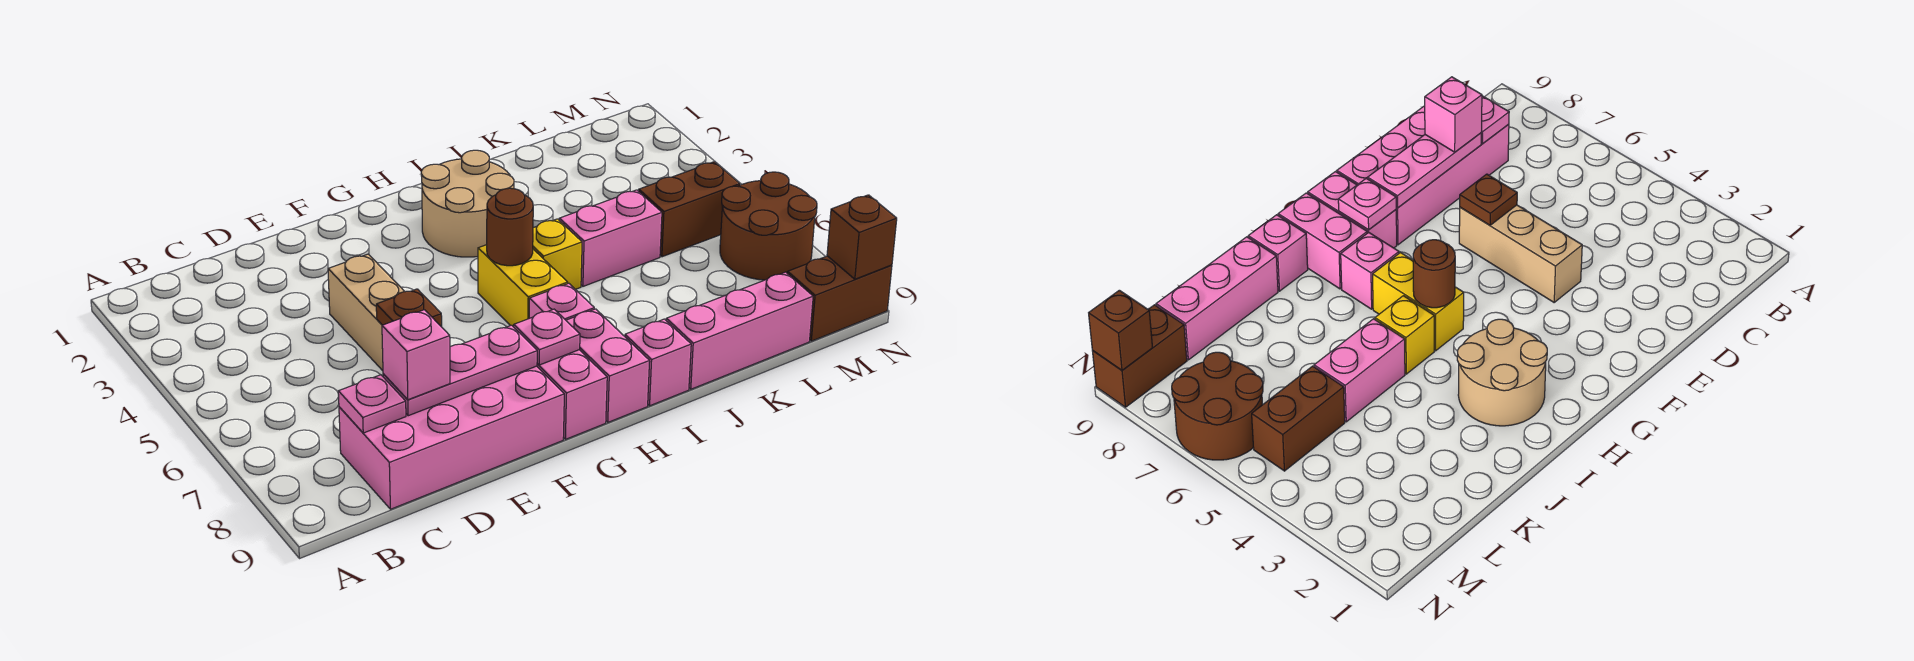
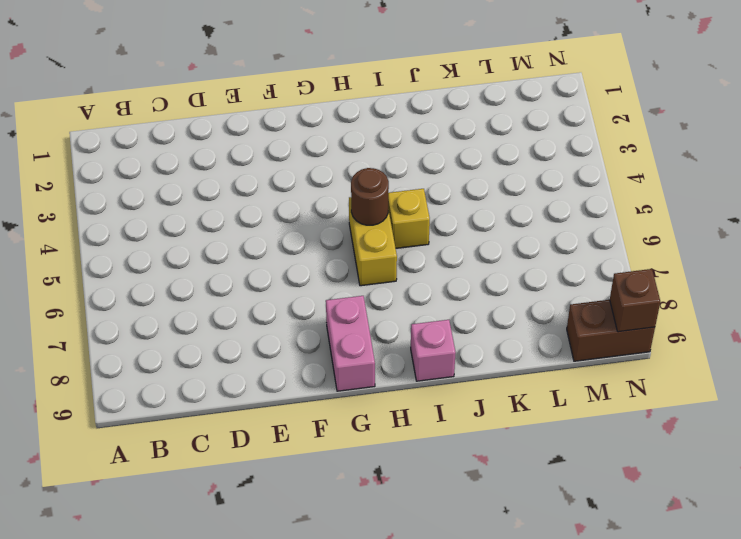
none -> pink 2x4 brick [339,366,564,509]
none -> tan 1x3 brick [328,254,405,371]
none -> tan 2x2 round brick [421,150,514,257]

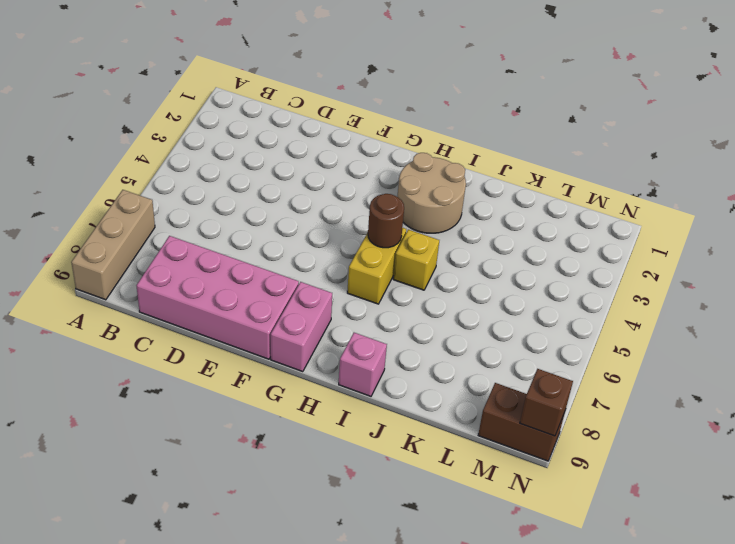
tan 1x3 brick [71,190,155,300] -> tan 1x3 brick moved to [328,254,405,371]
none -> pink 1x1 brick [529,283,594,320]
none -> pink 1x2 brick [566,309,650,422]
none -> pink 1x2 brick [559,190,662,286]

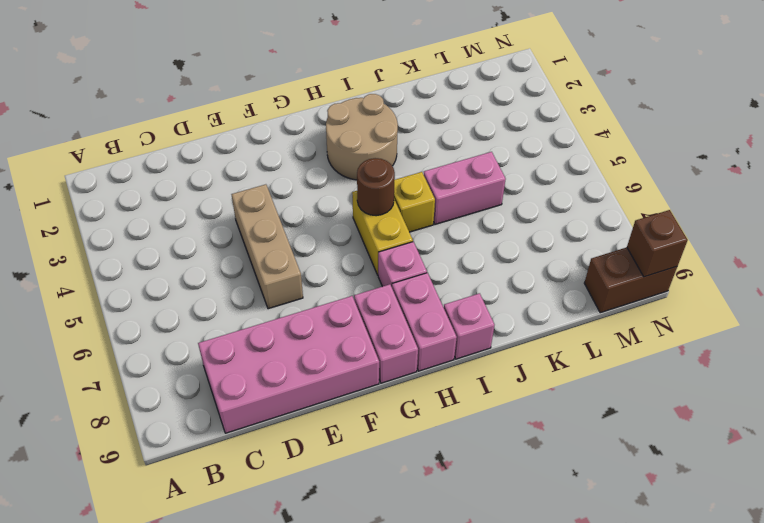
none -> pink 1x3 brick [666,272,813,389]
none -> brown 1x2 brick [639,162,740,257]
none -> brown 2x2 round brick [720,172,817,280]

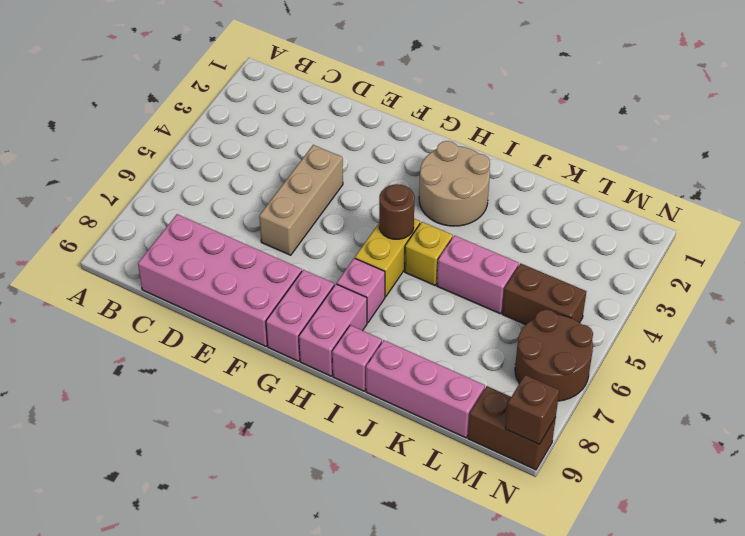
none -> pink 1x1 plate [338,375,406,433]
none -> pink 1x3 plate [383,325,537,416]
none -> brown 1x1 plate [376,289,442,327]

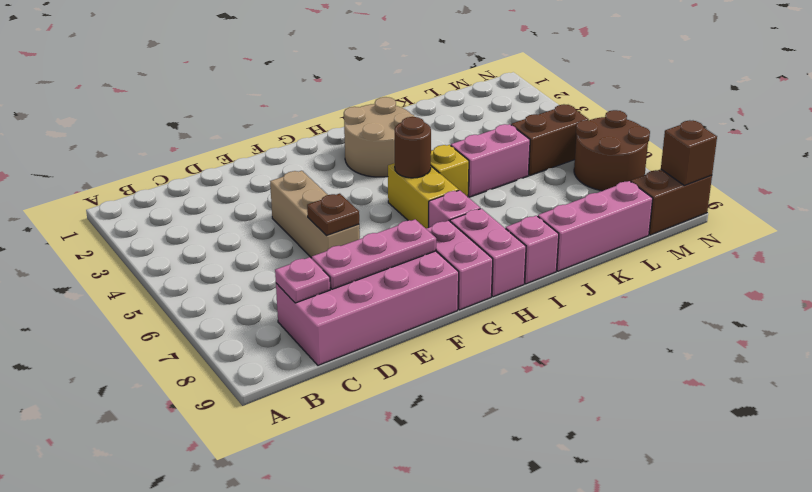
none -> pink 1x1 plate [514,309,580,365]
none -> pink 1x1 brick [382,310,450,400]

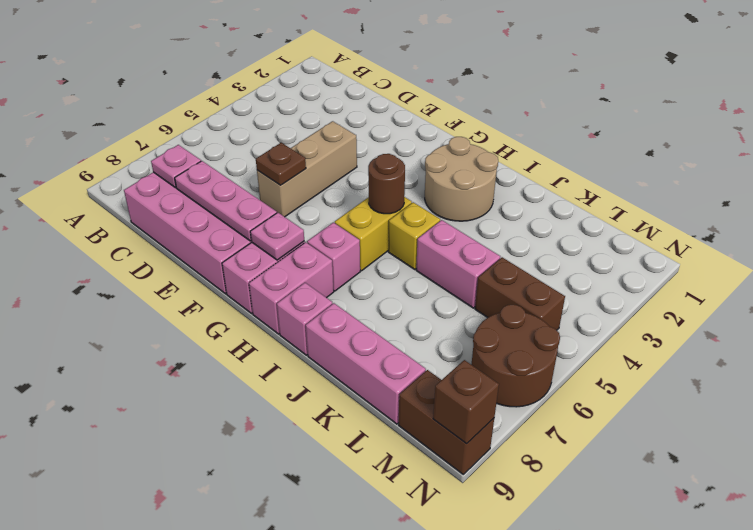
none -> pink 1x1 brick [382,310,450,400]

